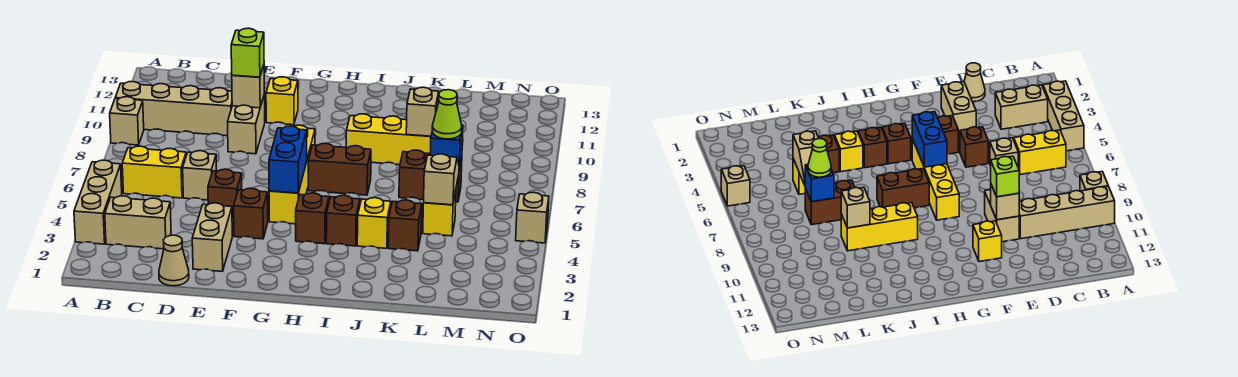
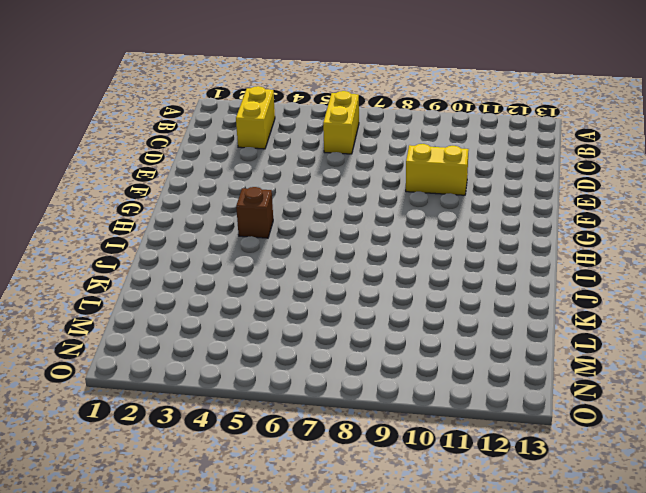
yellow 1x2 brick [236,86,275,149] -> tan 1x2 brick [105,196,171,249]
yellow 1x2 brick [406,144,469,195] -> tan 1x2 brick [228,97,265,154]
none -> tan 1x3 brick [74,160,122,244]
none -> tan 1x1 brick [110,97,144,145]
none -> tan 1x4 brick [115,82,232,136]

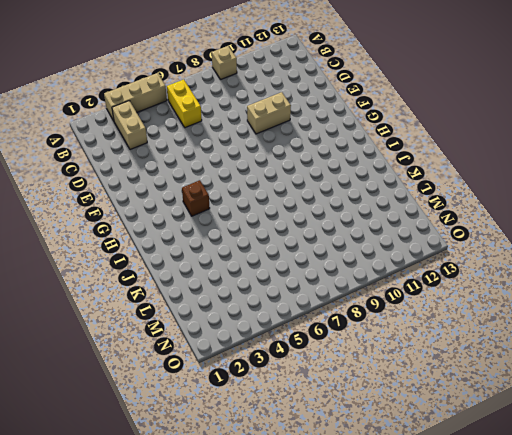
none -> tan 1x4 brick [115,82,232,136]
none -> tan 1x1 cone [159,235,189,286]
none -> tan 1x1 brick [183,151,217,200]

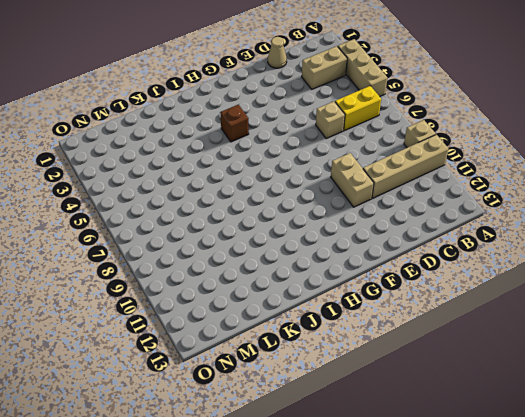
none -> tan 1x2 brick [192,203,232,272]
none -> brown 1x1 brick [208,169,242,219]
none -> brown 1x1 brick [234,188,268,239]

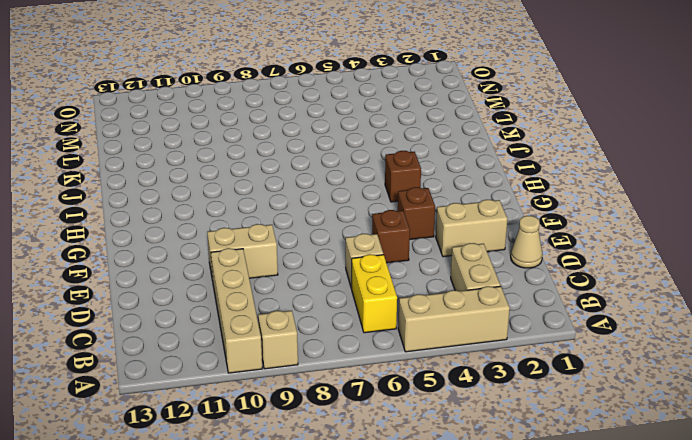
none -> yellow 1x1 brick [266,77,298,125]
none -> yellow 1x4 brick [269,125,315,224]
none -> brown 1x2 brick [308,143,371,195]

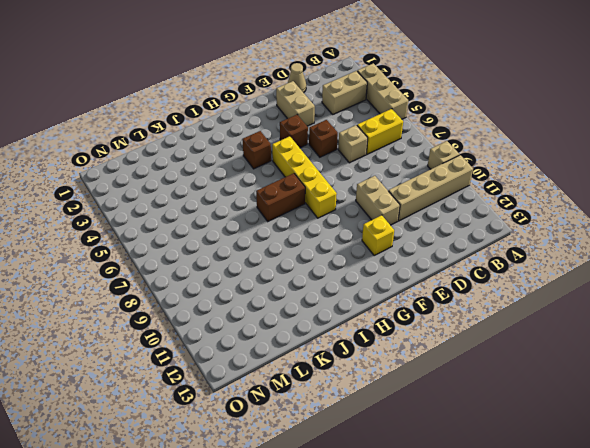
none -> brown 1x1 brick [326,195,360,246]
none -> yellow 1x3 brick [346,114,431,165]
none -> yellow 1x1 brick [357,198,391,248]

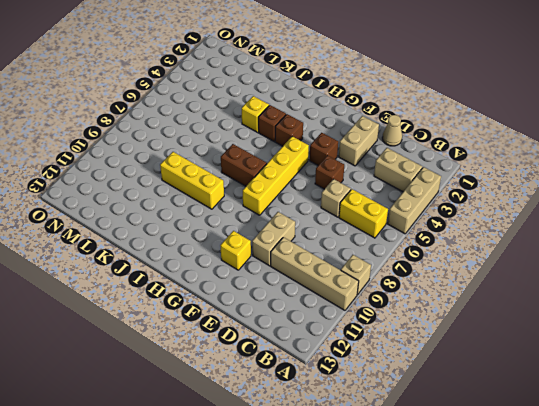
none -> brown 1x1 brick [388,200,422,251]
none -> brown 1x2 brick [399,150,462,202]
none -> yellow 1x1 brick [423,192,456,236]

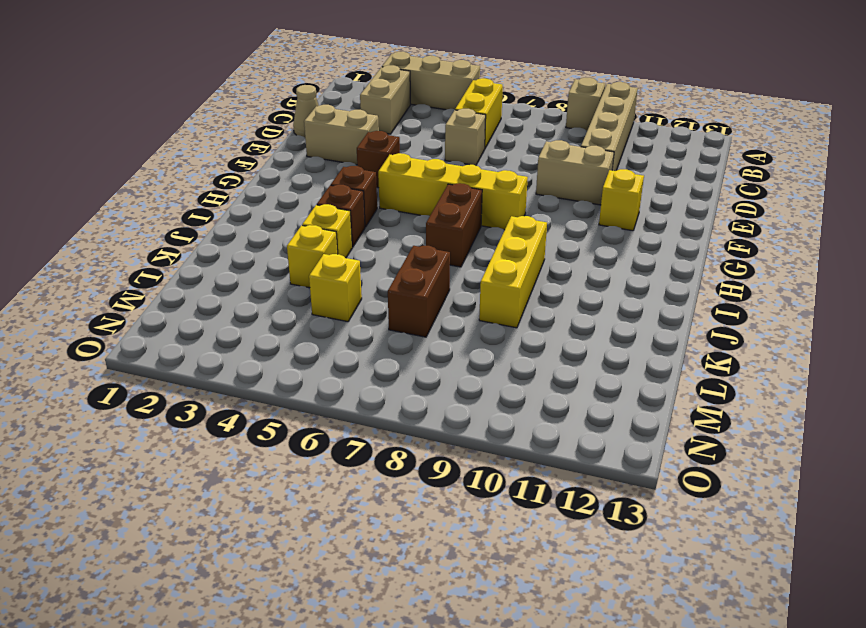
yellow 1x1 brick [287,225,338,288] -> brown 1x1 brick [388,200,422,251]
none -> brown 1x1 brick [208,169,242,219]
none -> tan 1x1 brick [516,192,549,243]
none -> tan 1x1 brick [232,65,264,108]

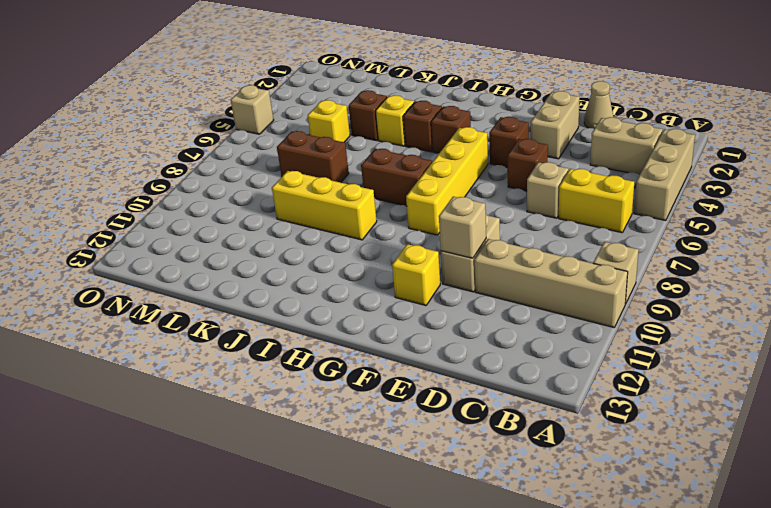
none -> blue 1x2 brick [269,126,307,193]
none -> tan 1x1 brick [406,87,439,136]
none -> tan 1x2 slope [424,154,459,205]

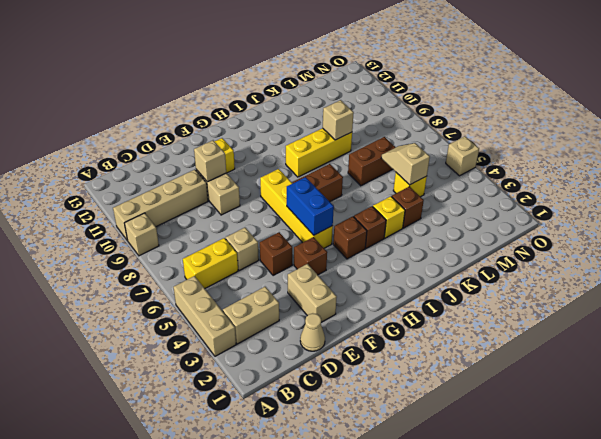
none -> blue 1x1 brick [430,125,463,169]
none -> lime 1x1 brick [231,28,264,77]
none -> lime 1x1 cone [432,90,462,139]

